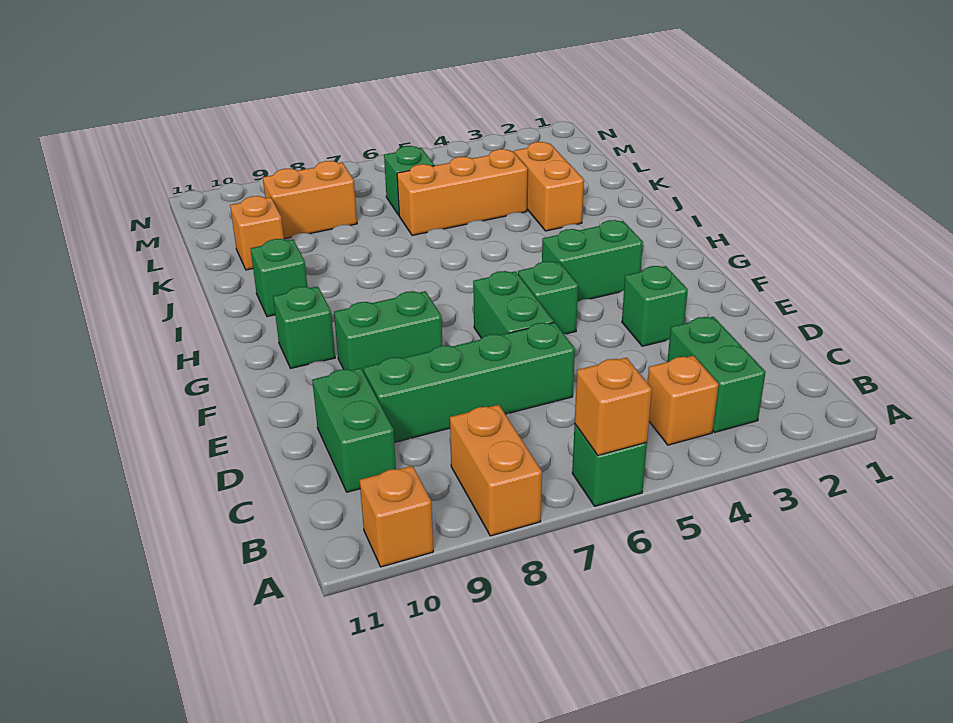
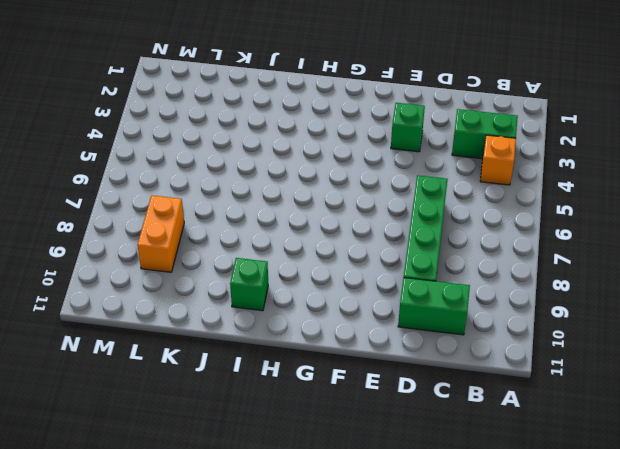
none -> green 1x1 brick [572,424,647,506]
none -> orange 1x2 brick [450,405,542,536]
none -> orange 1x1 brick [360,466,433,567]

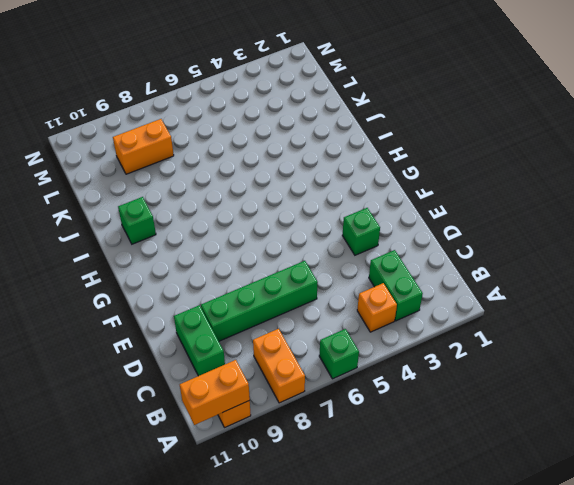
orange 1x2 brick [180,360,250,425] -> orange 1x2 brick turned to [514,142,584,231]
none -> green 1x2 brick [473,271,554,338]
none -> green 1x1 brick [518,261,578,334]
none -> green 1x2 brick [334,291,442,373]

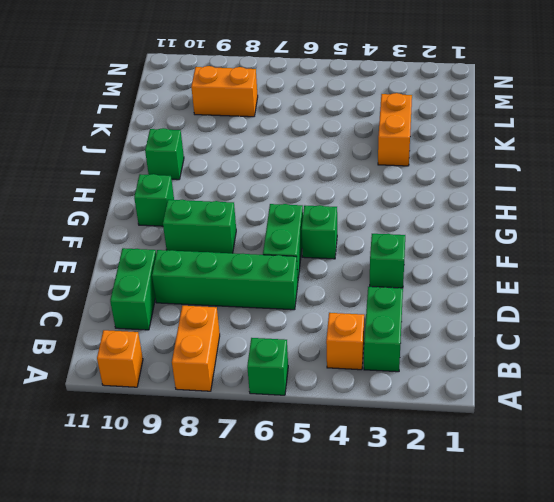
none -> green 1x2 brick [542,220,643,302]
none -> orange 1x3 brick [397,149,528,235]
none -> orange 1x1 brick [230,196,284,270]

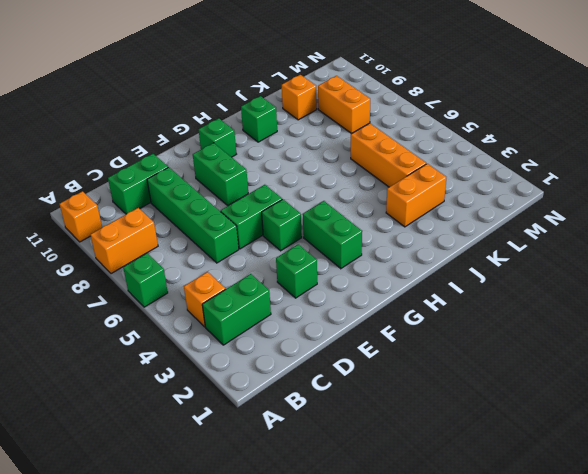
none -> green 1x1 brick [384,146,434,215]
none -> orange 1x1 brick [575,358,652,455]

